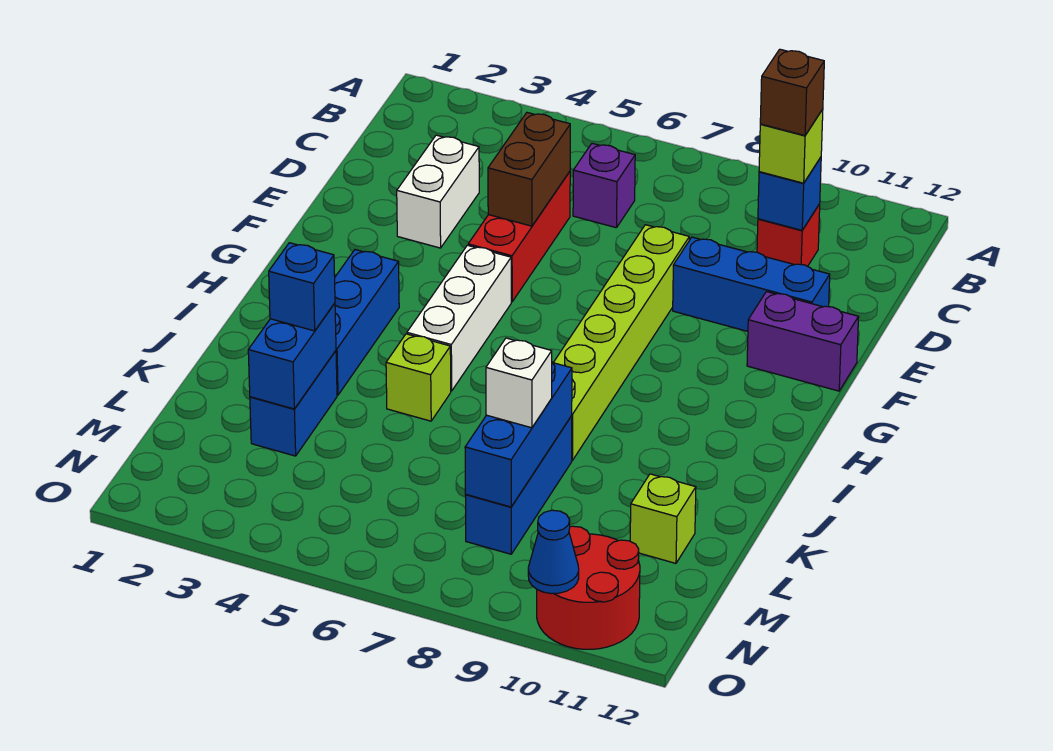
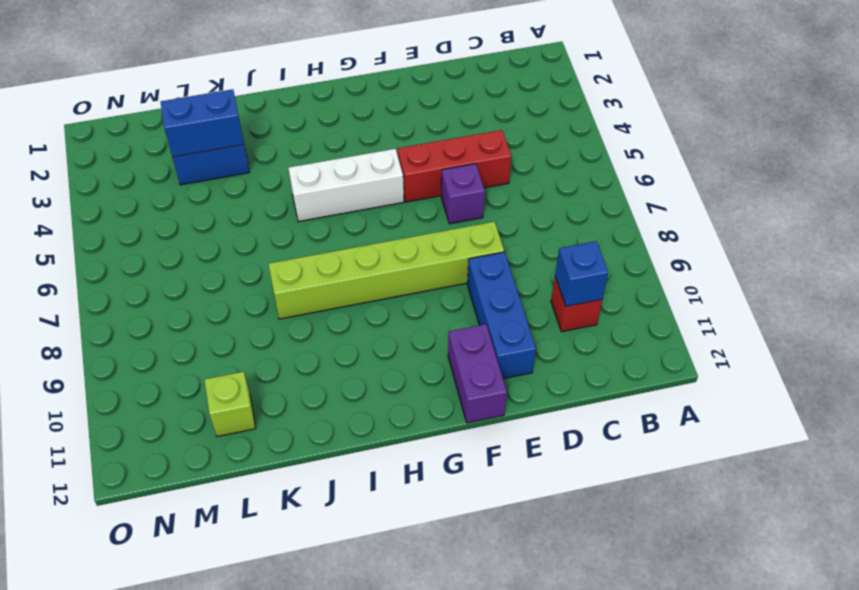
purple 1x1 brick [441,164,485,224] -> purple 1x1 brick moved to [573,143,635,228]
none -> white 1x2 brick [397,135,479,248]
none -> blue 1x3 brick [335,250,399,395]
none -> lime 1x1 brick [386,334,451,421]

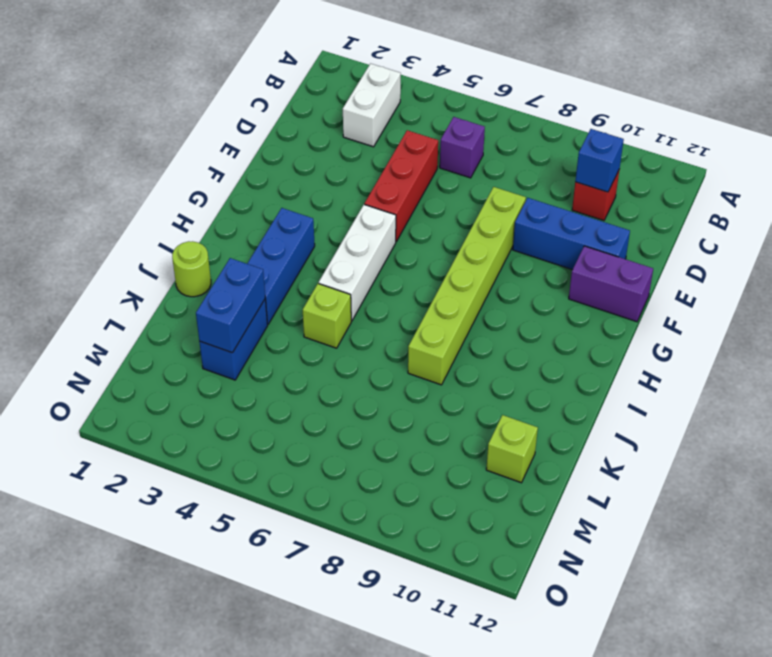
white 1x2 brick [343,64,401,147] -> white 1x2 brick moved to [397,135,479,248]
lime 1x1 round brick [172,241,211,297] -> none
none -> blue 1x3 brick [465,416,572,554]
none -> red 2x2 round brick [537,526,640,649]
none -> brown 1x2 brick [488,113,570,226]

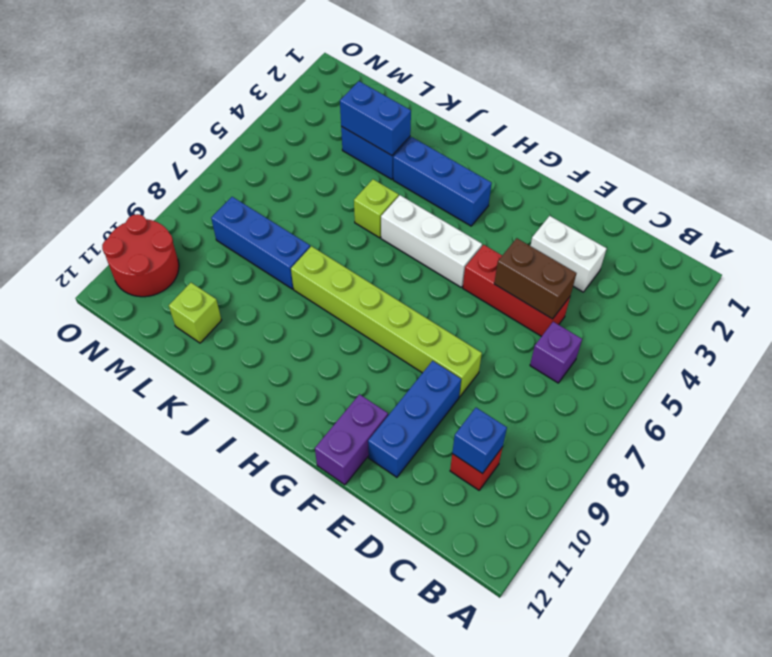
none -> blue 1x3 brick [465,363,572,507]
none -> blue 1x1 cone [528,510,579,594]
none -> lime 1x1 brick [759,109,823,183]

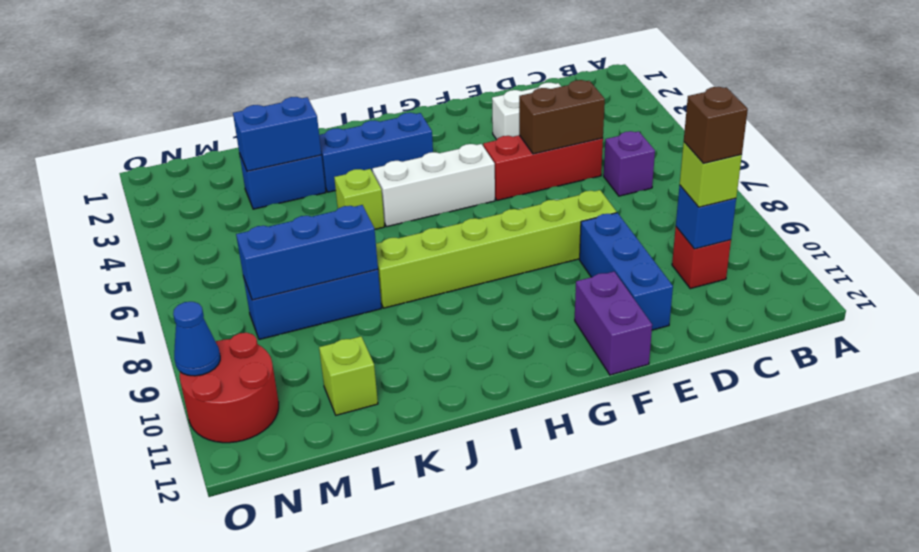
none -> blue 1x1 brick [269,243,335,331]
none -> white 1x1 brick [486,338,552,428]

